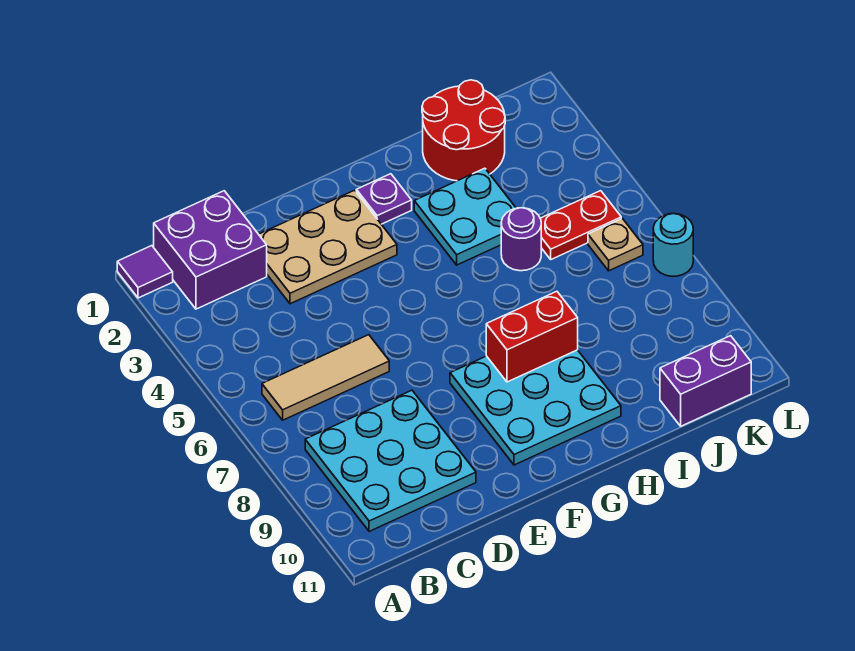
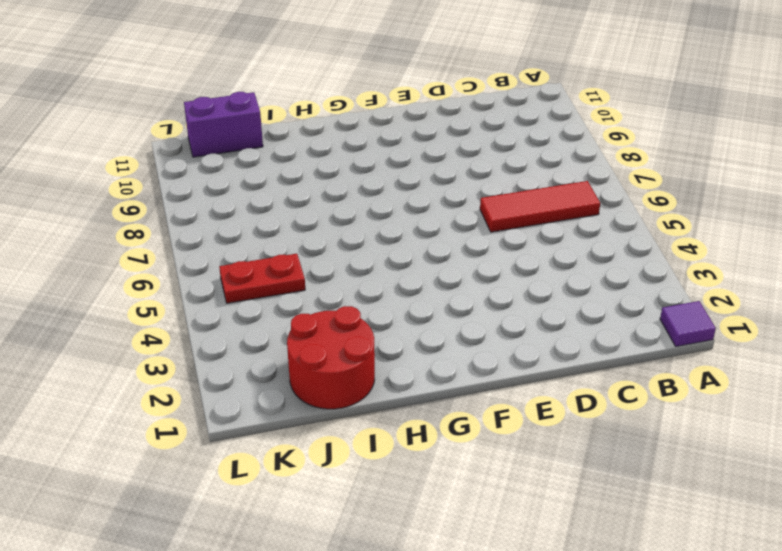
red 1x3 tile [480,181,600,232] -> tan 1x3 tile [262,335,389,420]
none -> purple 2x2 brick [154,191,267,309]
none -> cyan 3x3 plate [305,390,476,531]
none -> tan 2x3 plate [259,190,397,304]

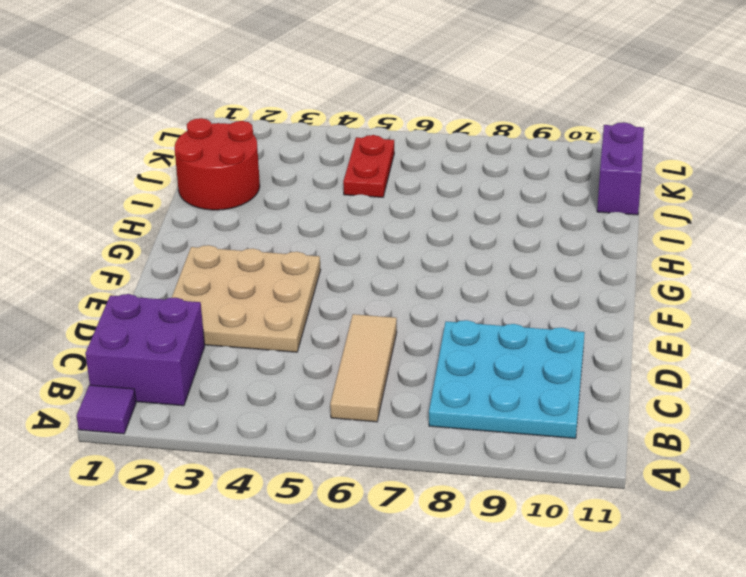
tan 3x3 plate [172,245,321,352] -> tan 2x3 plate [259,190,397,304]
none -> cyan 3x3 plate [450,350,621,465]
none -> purple 1x1 plate [356,174,412,224]
none -> cyan 2x2 plate [414,168,516,265]

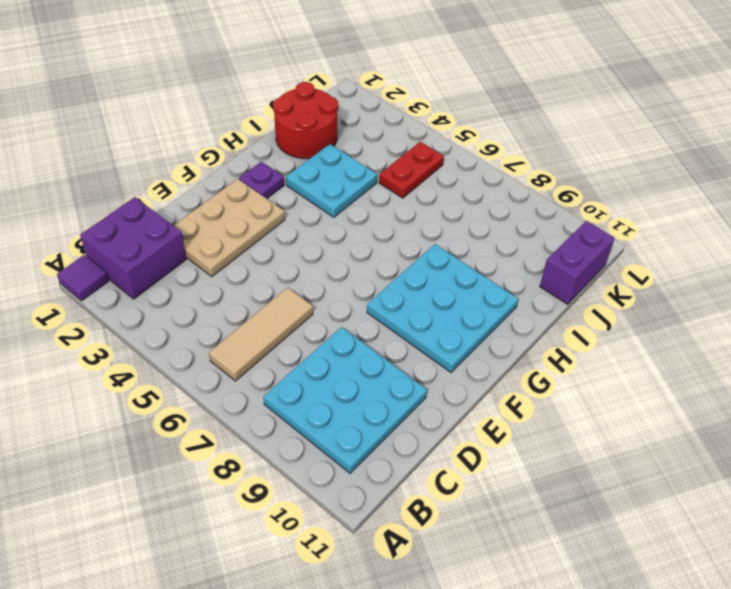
none -> purple 1x1 round brick [501,208,541,271]
none -> tan 1x1 plate [588,218,643,271]
none -> cyan 1x1 round brick [653,214,693,276]

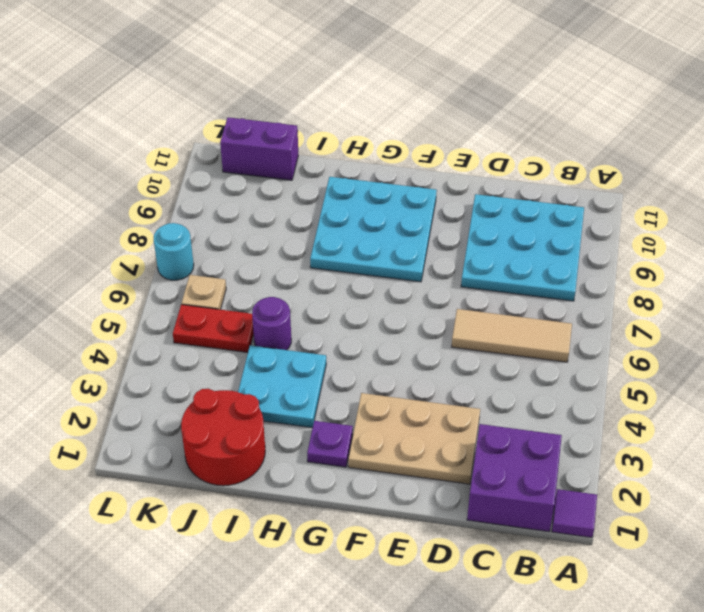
none -> red 1x2 brick [486,291,578,382]

